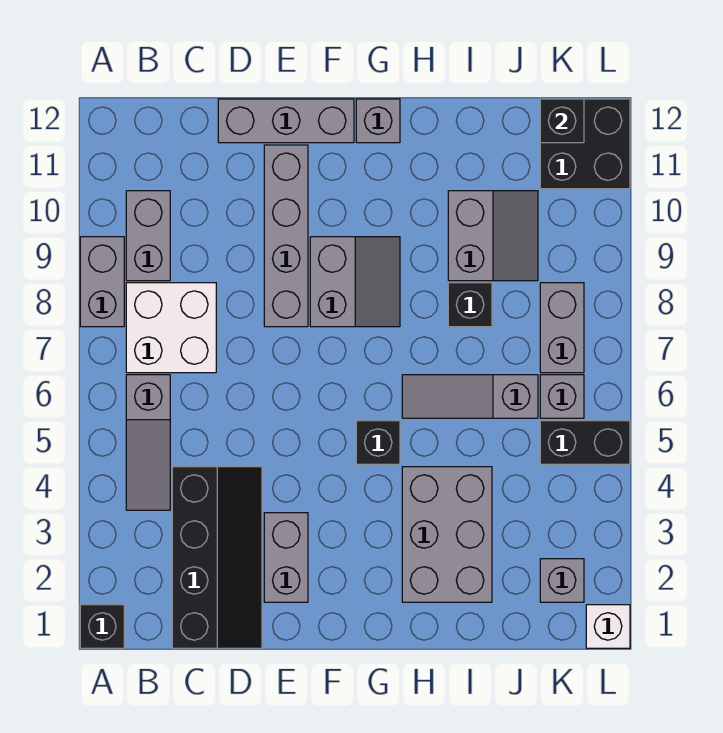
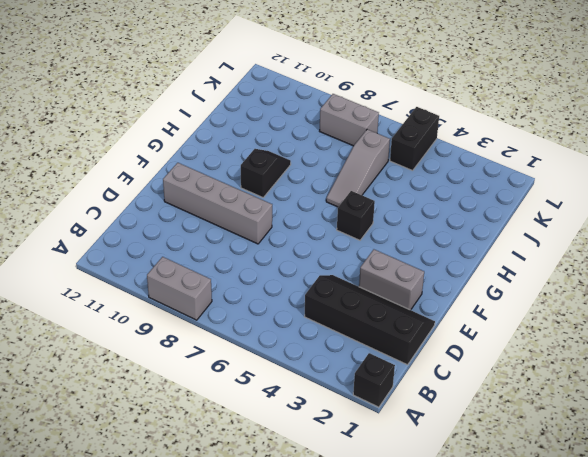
black 1x2 slope [241,149,291,198] -> grey 2x2 slope [310,237,400,327]
none -> grey 1x3 slope [126,375,170,510]
none -> white 2x2 brick [126,283,216,373]
none -> grey 1x2 brick [126,191,170,281]

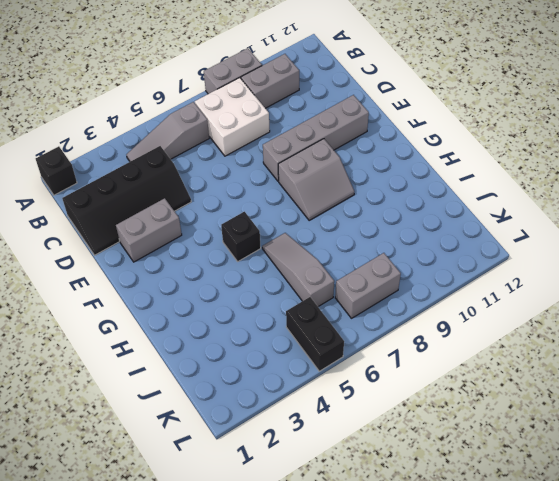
none -> grey 1x3 brick [218,99,354,143]
none -> grey 1x1 brick [356,99,400,143]
none -> grey 2x3 brick [402,467,492,602]

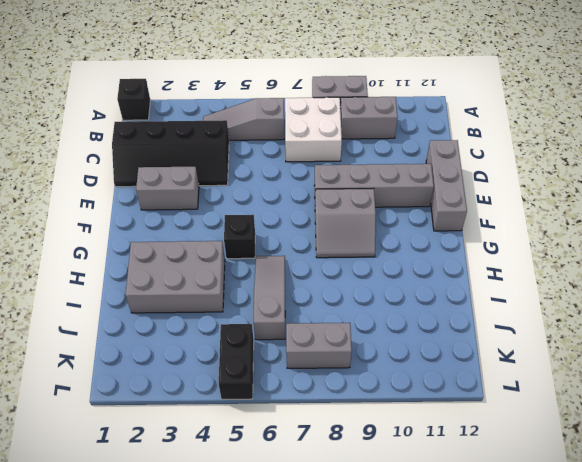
none -> grey 1x1 brick [356,99,400,143]
none -> black 1x1 brick [448,283,492,327]
none -> grey 2x2 slope [448,191,538,281]

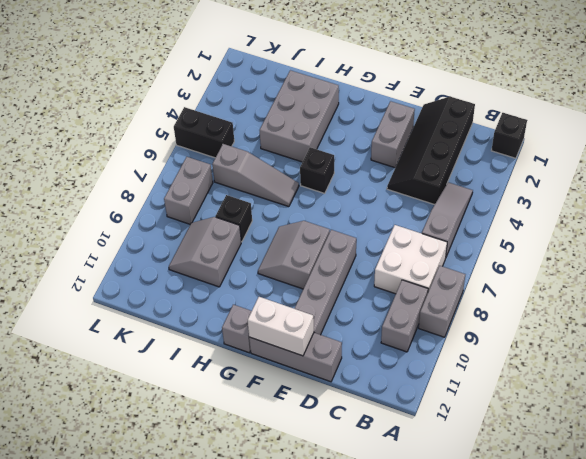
white 1x2 brick [248,297,314,356] -> none
none -> grey 1x1 brick [540,559,584,602]
none -> grey 1x1 brick [540,375,584,418]
none -> black 2x2 brick [540,99,630,189]

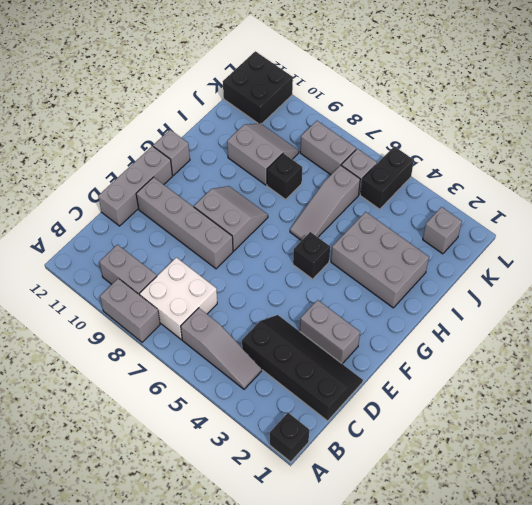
none -> white 1x1 brick [586,605,630,648]
none -> black 1x1 brick [540,99,584,143]

